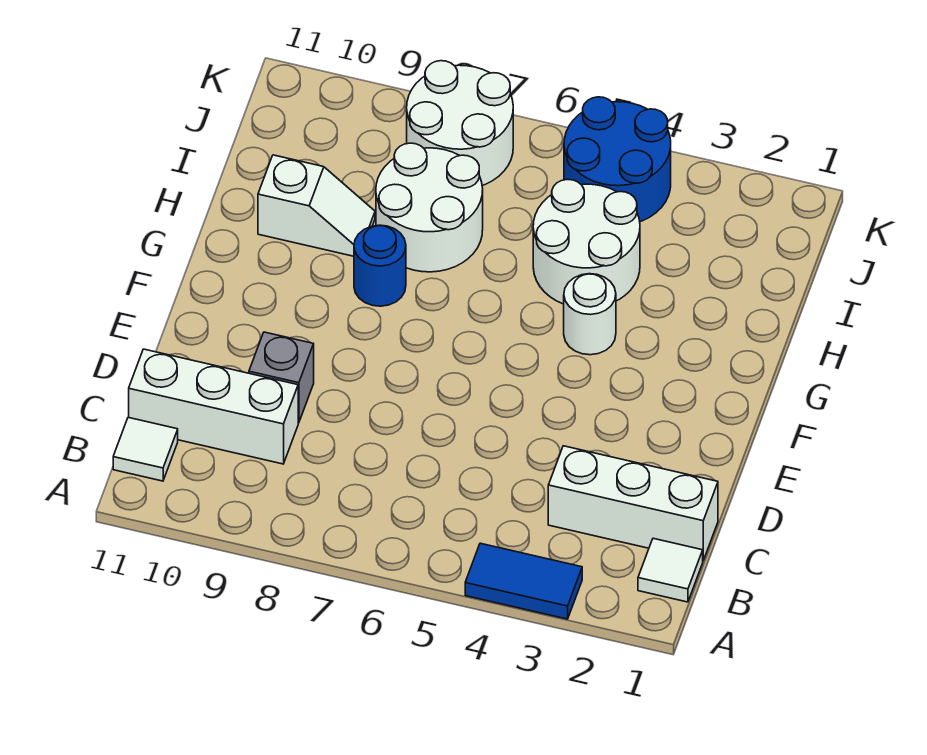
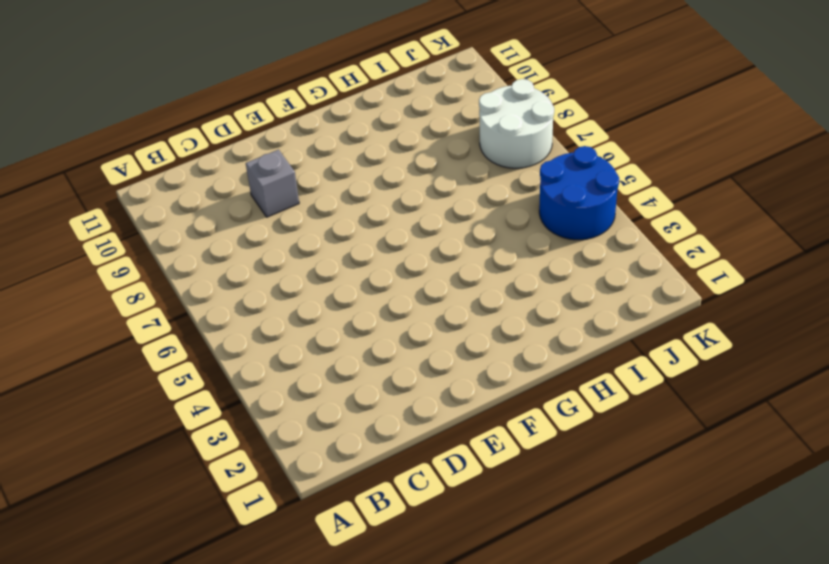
none -> blue 1x2 tile [465,543,582,619]
none -> white 1x1 tile [638,538,703,602]
none -> white 1x1 tile [113,417,178,481]

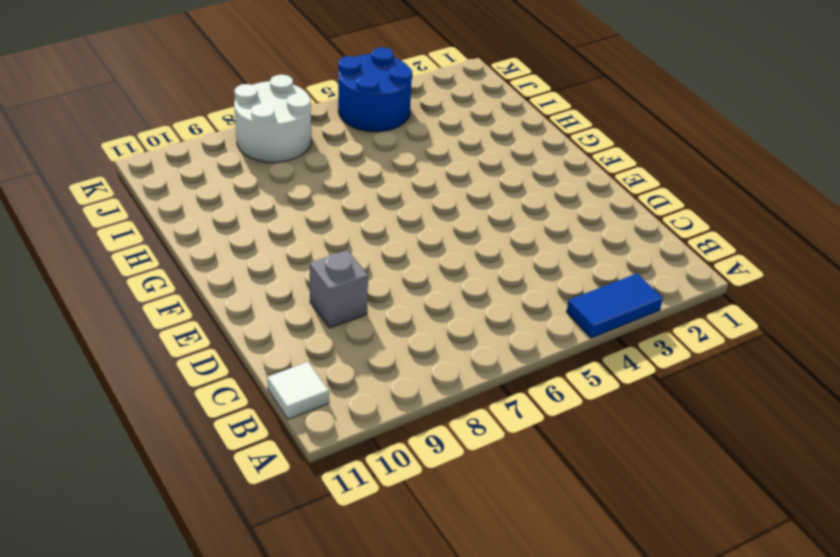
none -> white 1x1 tile [638,538,703,602]
none -> white 1x3 brick [548,446,718,560]
none -> white 1x3 brick [129,349,298,464]

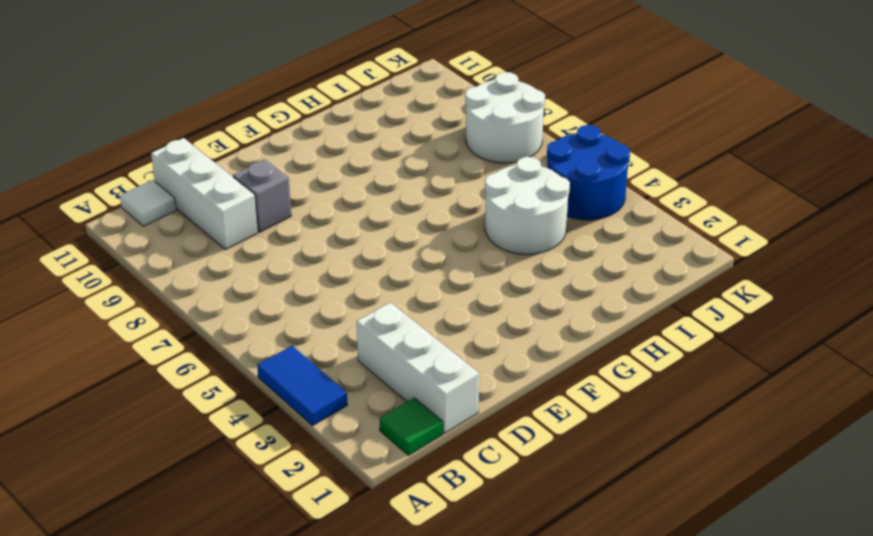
green 1x1 tile [379,398,443,455] -> white 1x1 tile [638,538,703,602]
none -> white 1x1 round brick [564,274,616,355]
none -> blue 1x1 round brick [354,225,406,306]
none -> white 2x2 round brick [376,143,483,272]

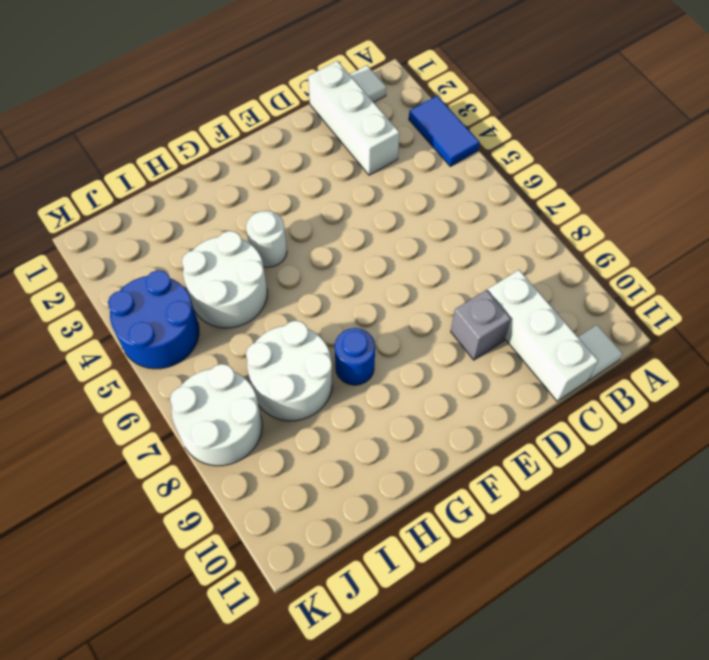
none -> white 1x2 slope [258,155,375,256]

